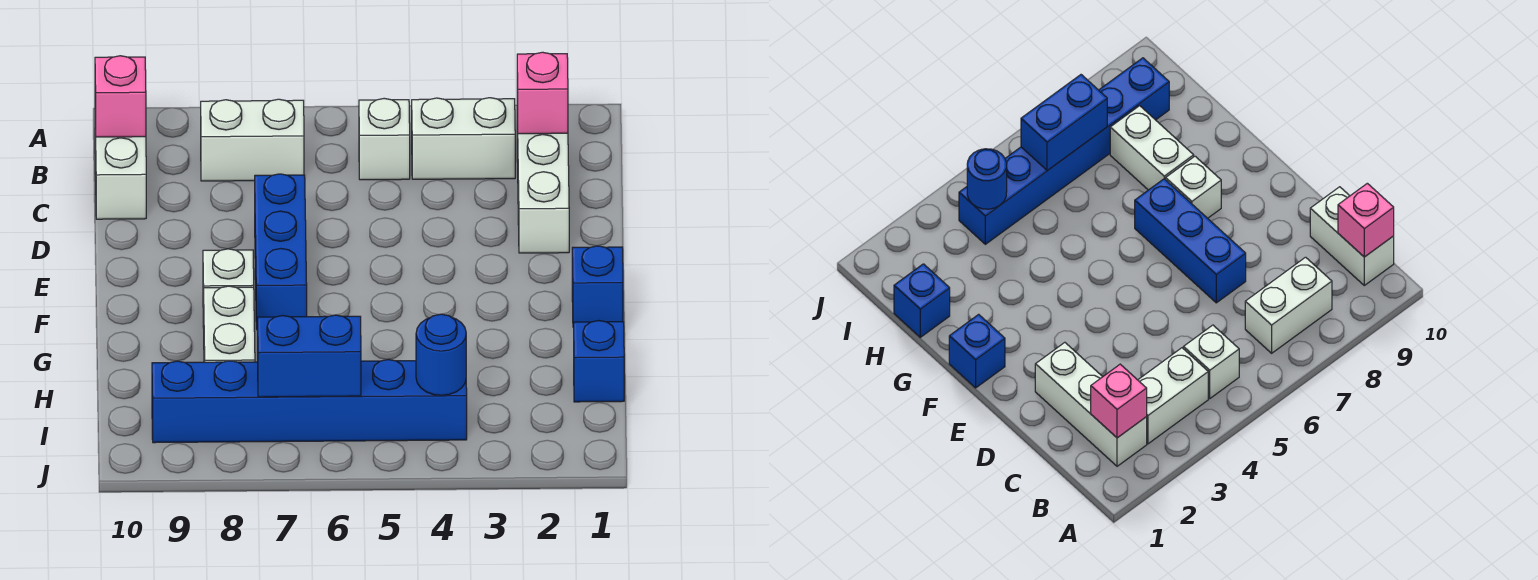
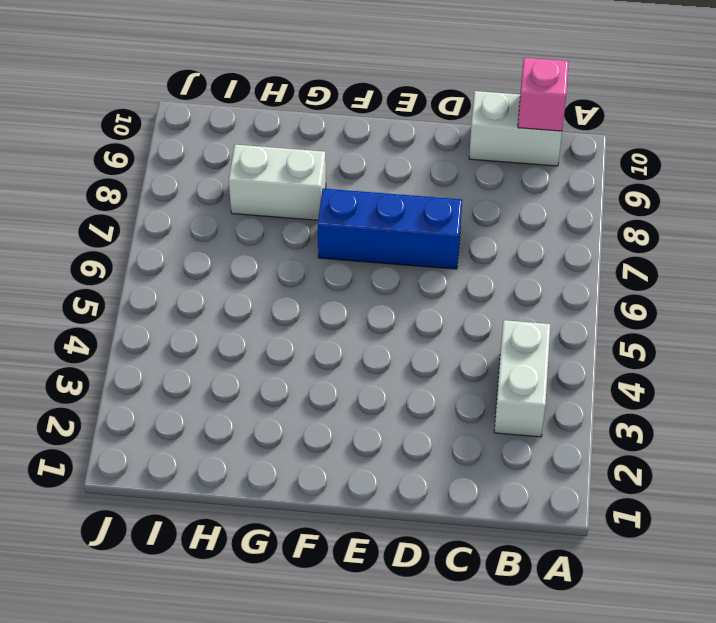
none -> white 1x3 brick [517,118,569,253]
none -> white 1x1 brick [359,98,410,180]
none -> white 1x2 brick [201,99,304,181]

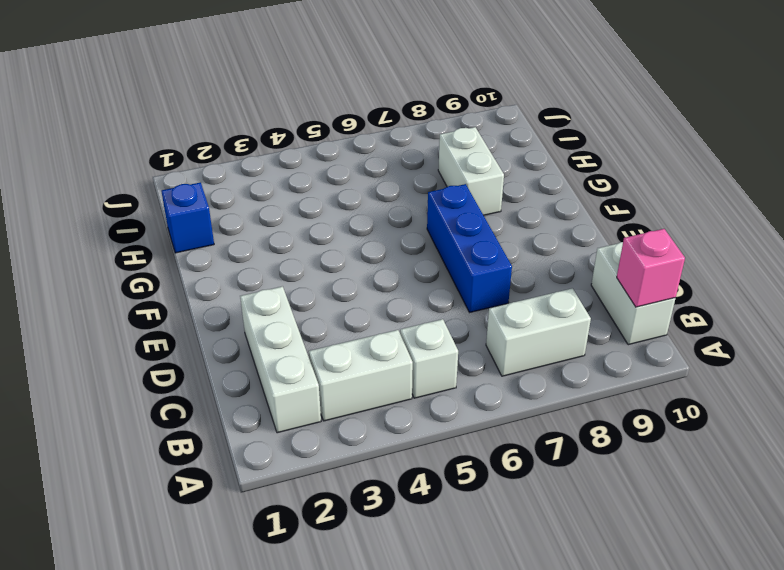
none -> blue 1x1 brick [572,246,623,327]
none -> white 1x1 brick [203,249,254,328]
none -> blue 1x6 brick [152,359,467,443]

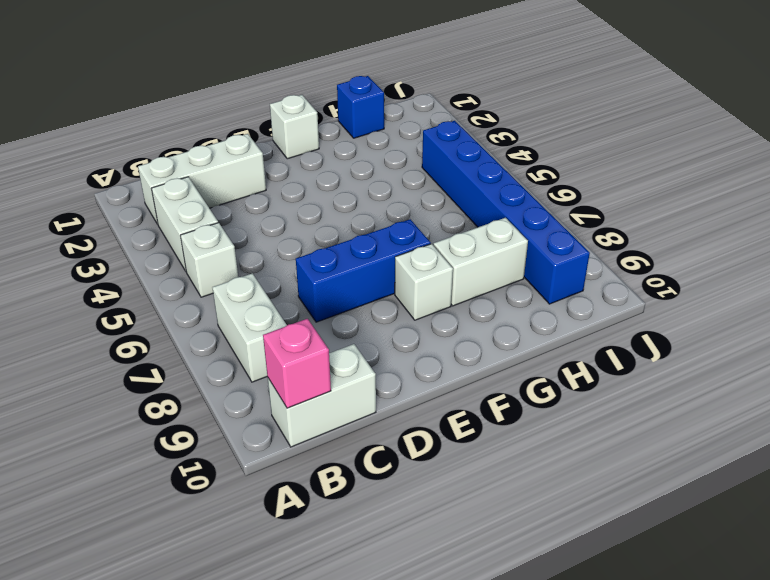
white 1x1 brick [270,95,319,159] -> blue 1x1 brick [572,246,623,327]
none -> pink 1x1 brick [517,52,568,134]
none -> blue 1x1 round brick [416,314,466,395]
none -> blue 1x2 brick [258,315,361,397]

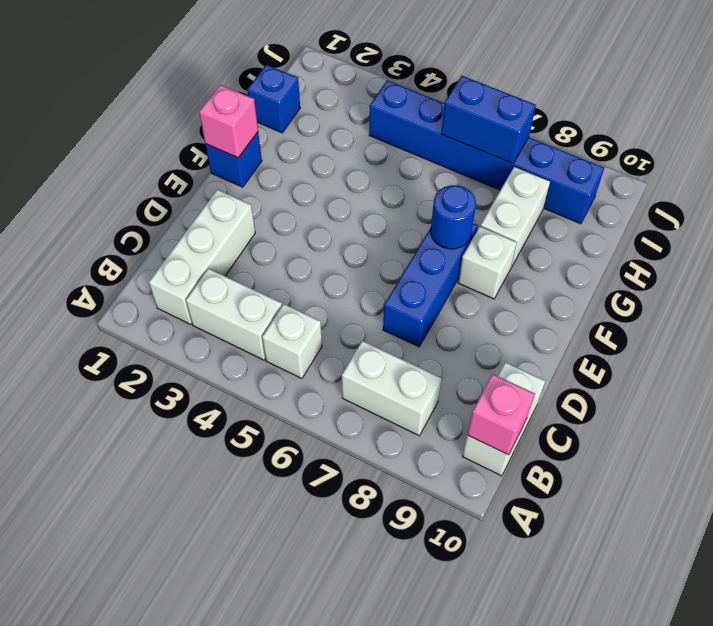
pink 1x1 brick [199,85,258,158] -> pink 1x1 brick moved to [517,52,568,134]
blue 1x1 round brick [431,185,476,249] -> blue 1x1 round brick moved to [416,314,466,395]

